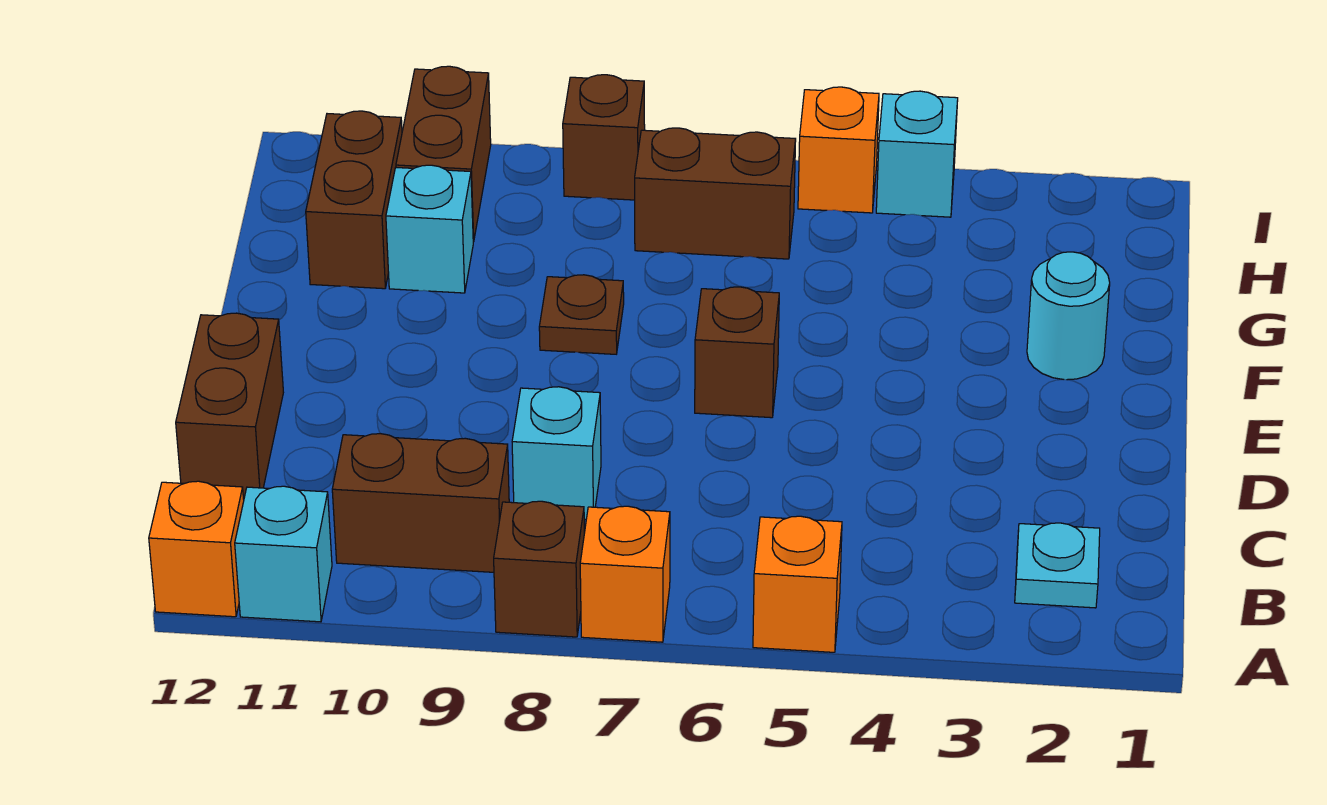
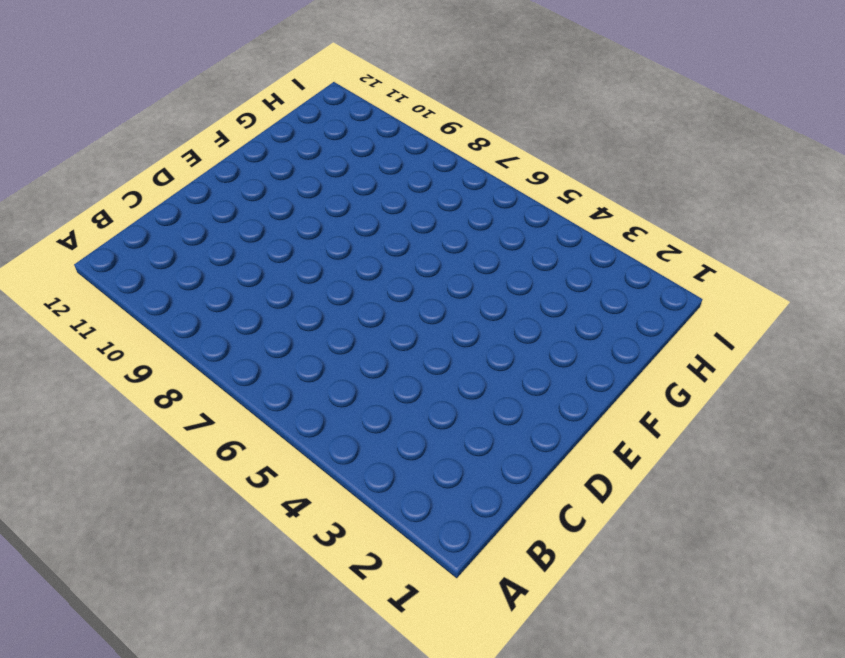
none -> orange 1x1 brick [753,516,842,652]
none -> orange 1x1 brick [580,506,670,642]
none -> brown 1x1 brick [494,501,584,637]

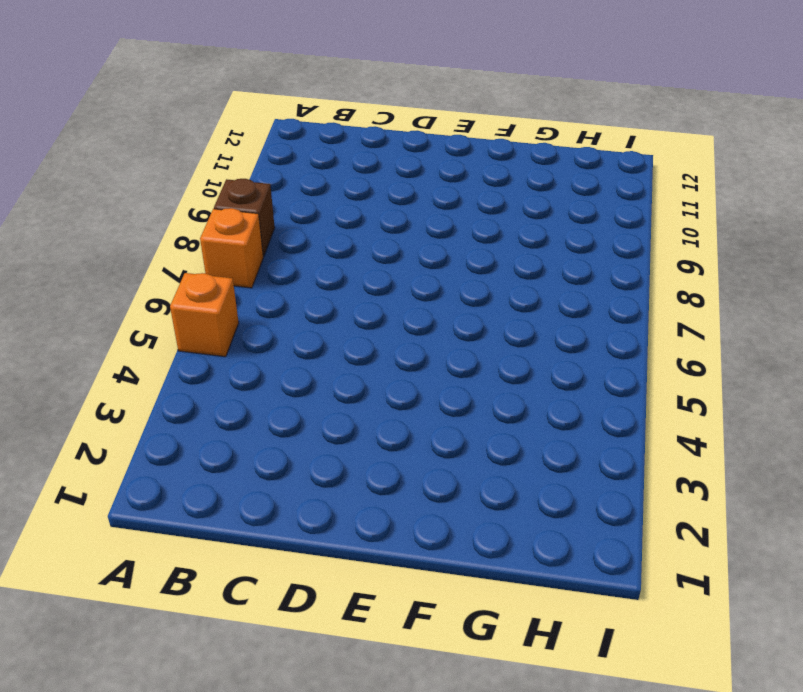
none -> cyan 1x1 brick [235,486,332,622]
none -> orange 1x1 brick [149,481,244,617]
none -> cyan 1x1 plate [1015,523,1100,608]

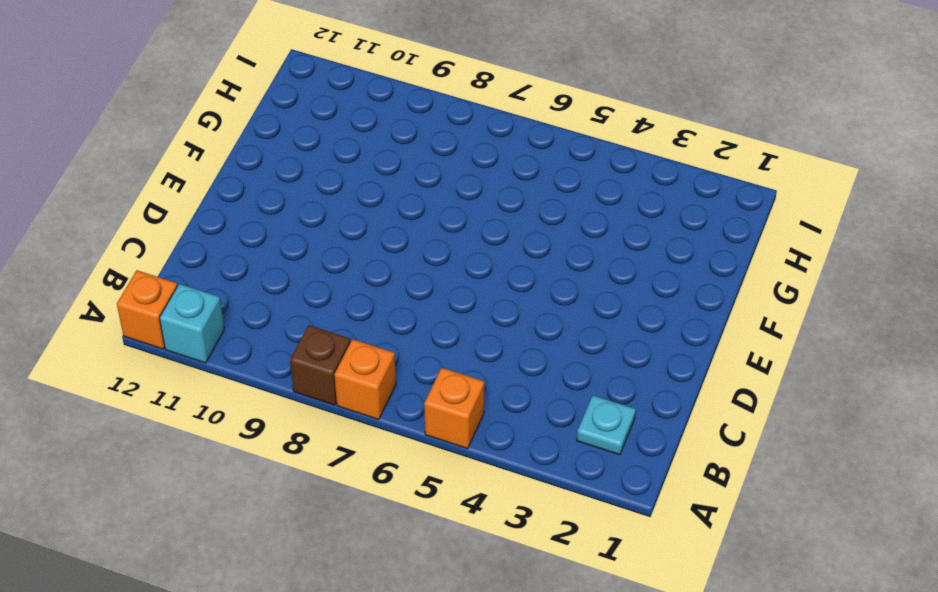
none -> brown 1x2 brick [332,434,509,572]
none -> cyan 1x1 brick [512,387,601,520]
none -> brown 1x2 brick [176,313,283,499]

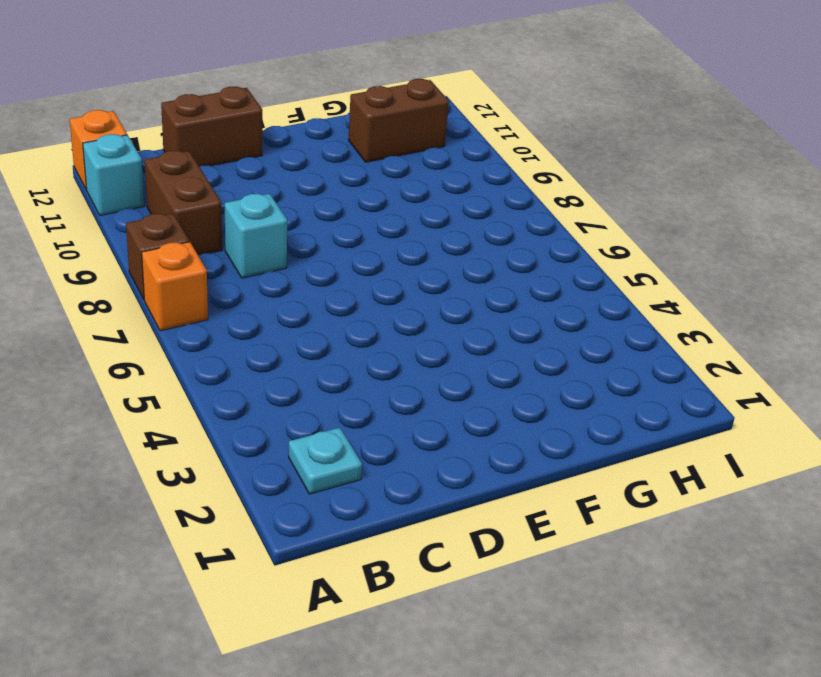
none -> orange 1x1 brick [753,516,842,652]
none -> brown 1x1 brick [695,287,779,418]
none -> cyan 1x1 round brick [1027,252,1110,380]

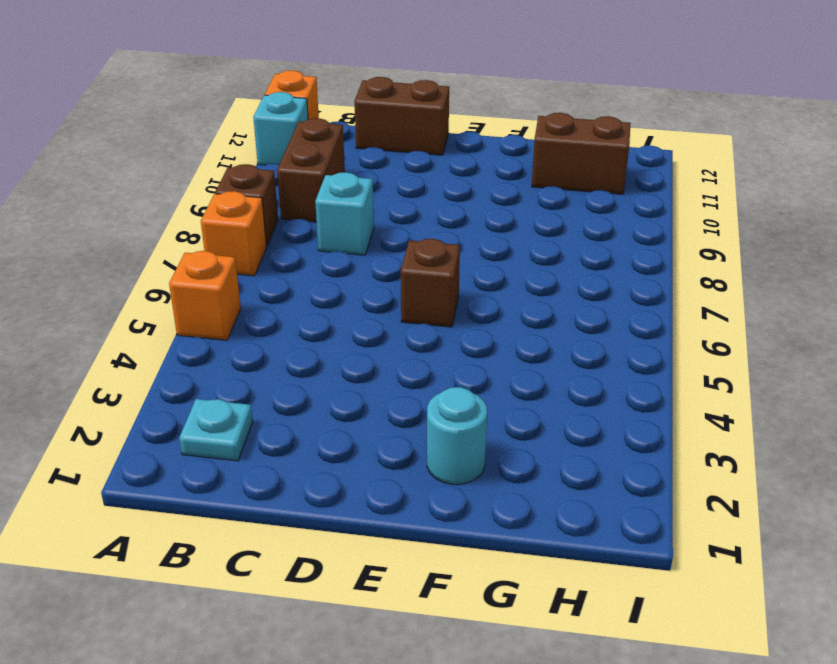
none -> brown 1x1 plate [539,275,624,354]
none -> cyan 1x1 brick [386,165,473,293]
none -> brown 1x2 brick [635,128,796,259]

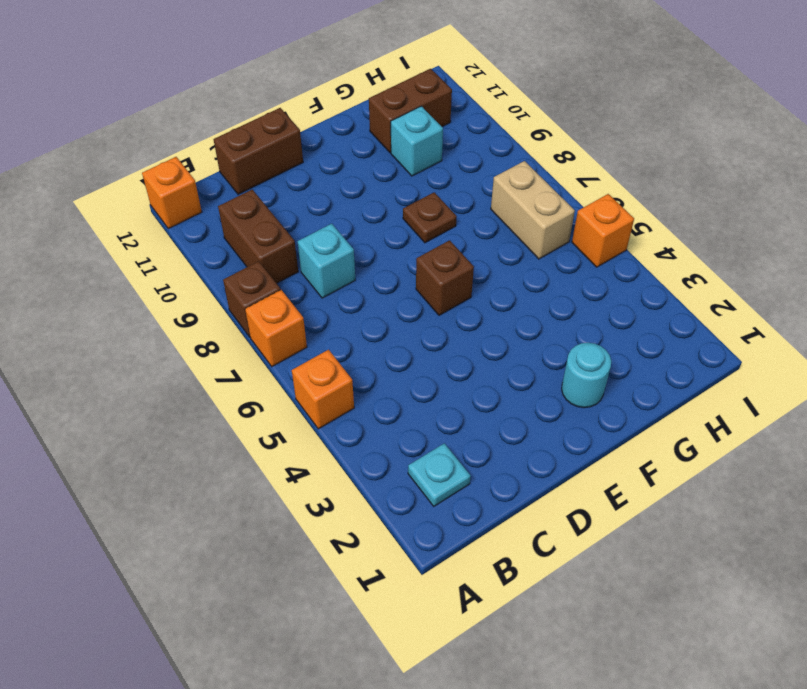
tan 1x2 brick [491,161,575,259] -> brown 1x2 brick [635,128,796,259]
none -> cyan 1x1 brick [235,486,332,622]
none -> brown 1x2 brick [396,66,491,242]
none -> cyan 1x1 brick [876,91,958,217]

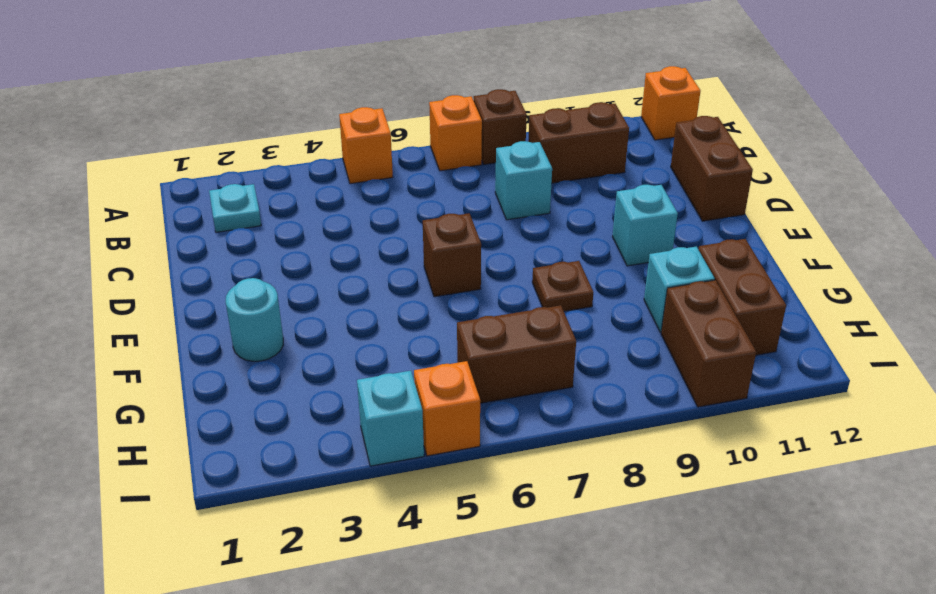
cyan 1x1 brick [612,185,678,266] -> cyan 1x1 brick moved to [235,486,332,622]
none -> brown 1x1 brick [563,75,645,200]

